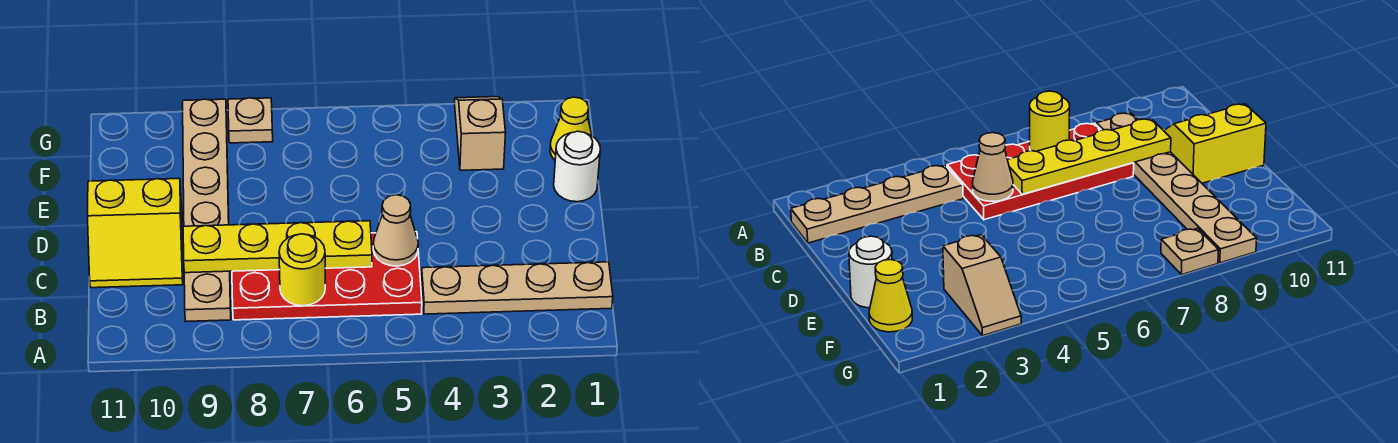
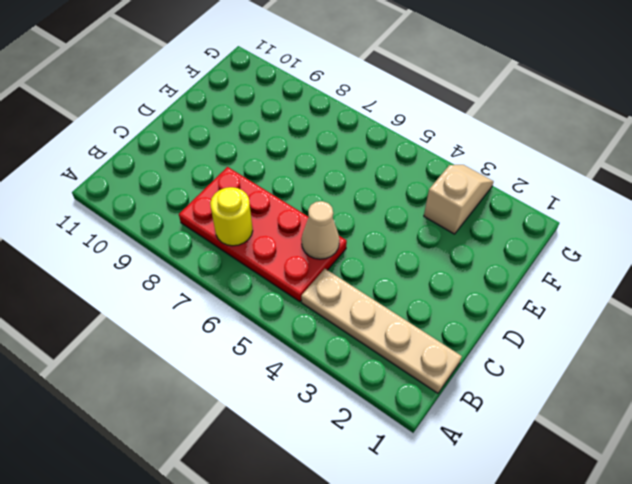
none -> tan 1x6 plate [183,99,231,321]
none -> yellow 2x2 slope [87,179,183,288]

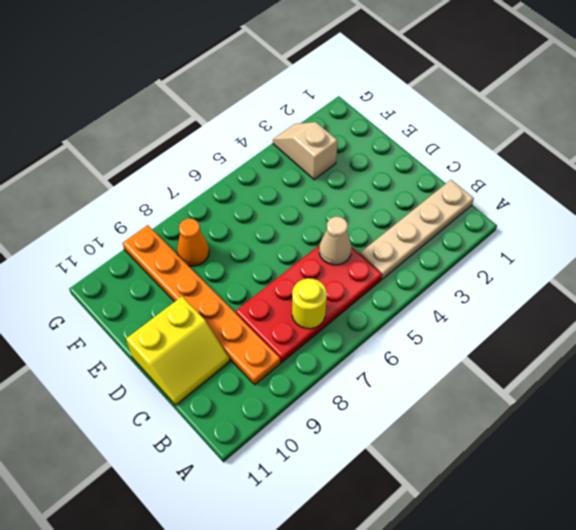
orange 1x6 plate [123,225,280,385] -> tan 1x6 plate [183,99,231,321]
orange 1x1 cone [177,219,209,266] -> none
none -> white 1x1 round brick [554,131,600,202]
none -> yellow 1x1 cone [550,97,592,160]

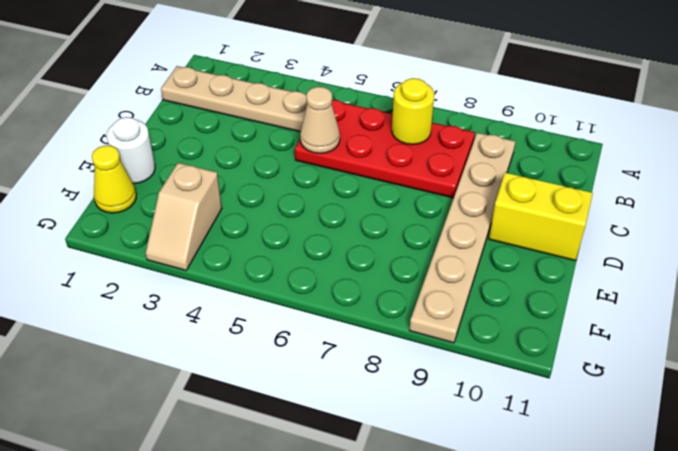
none -> tan 1x1 plate [228,98,273,143]
none -> yellow 1x4 plate [183,221,372,273]

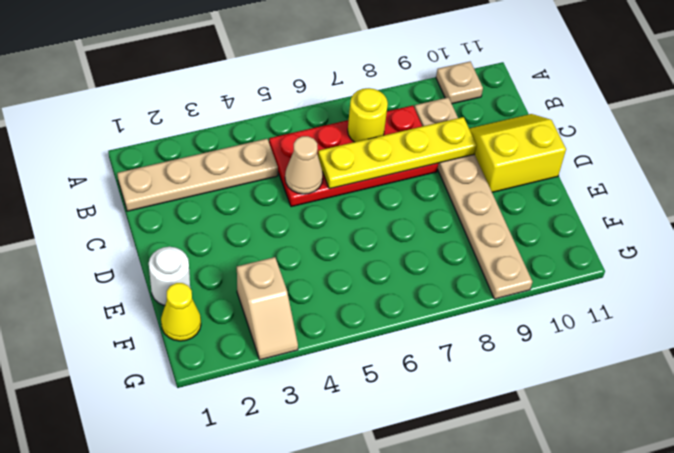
tan 1x1 plate [436,62,483,104] -> tan 1x1 plate moved to [228,98,273,143]

